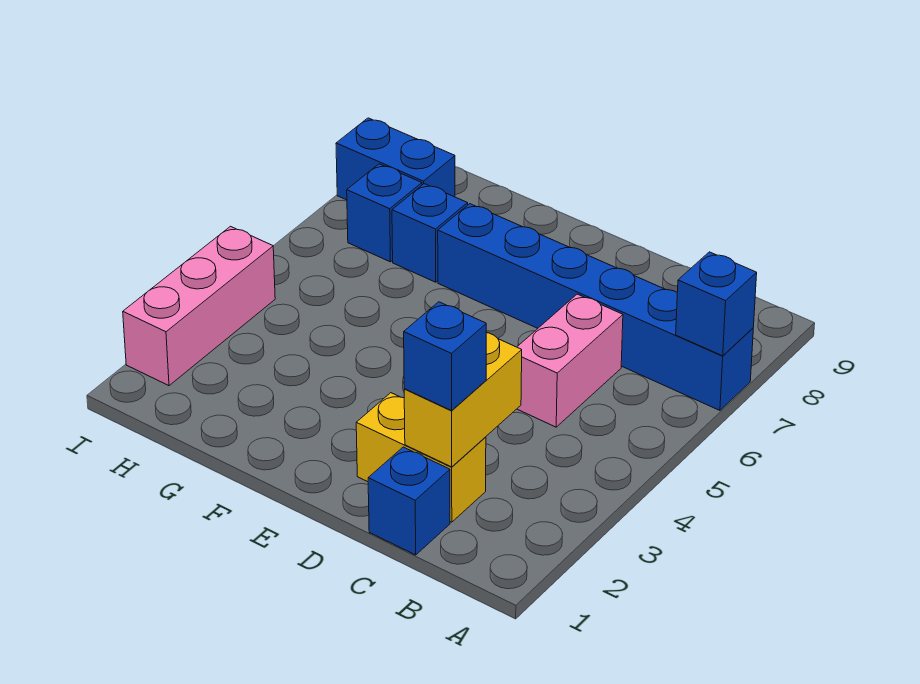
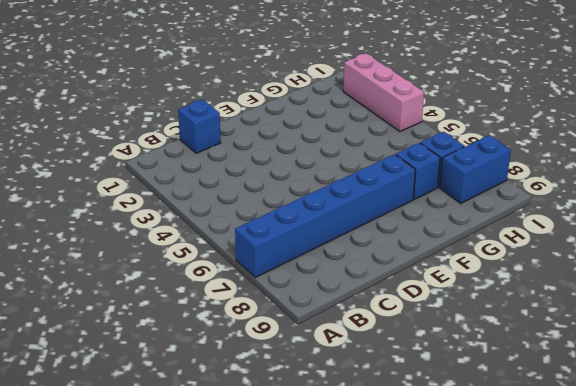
none -> yellow 1x2 brick [356,393,486,522]
none -> pink 1x2 brick [517,294,623,427]

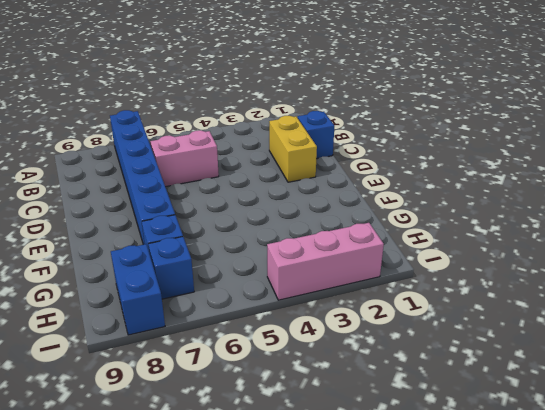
none -> blue 1x1 brick [676,252,757,356]
none -> yellow 1x2 brick [404,333,522,467]

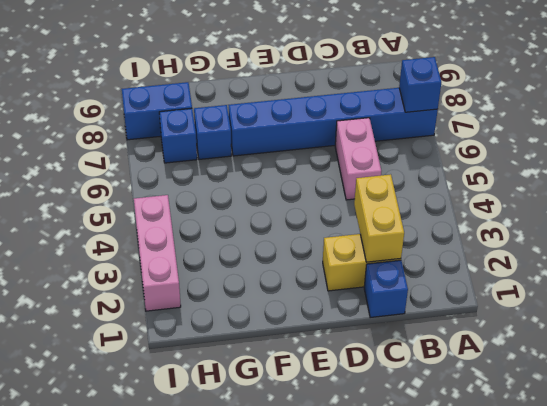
none -> blue 1x1 brick [404,302,486,410]

